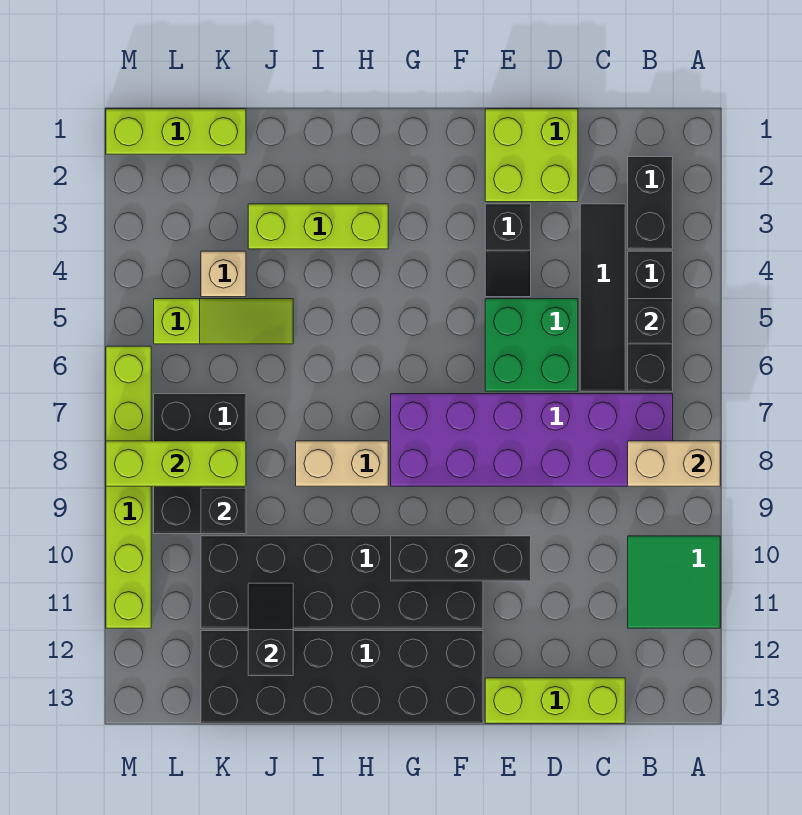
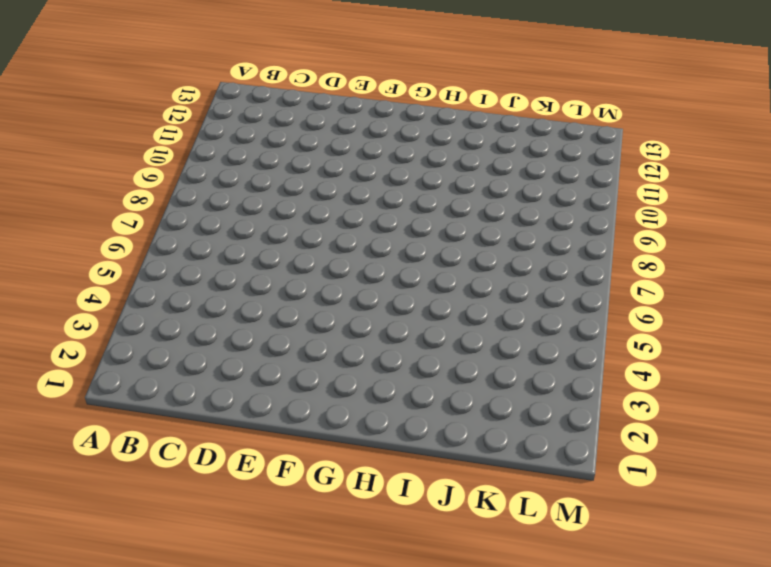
none -> green 2x2 tile [628,536,720,628]
none -> black 1x2 brick [628,157,673,249]
none -> black 1x3 brick [628,251,673,391]

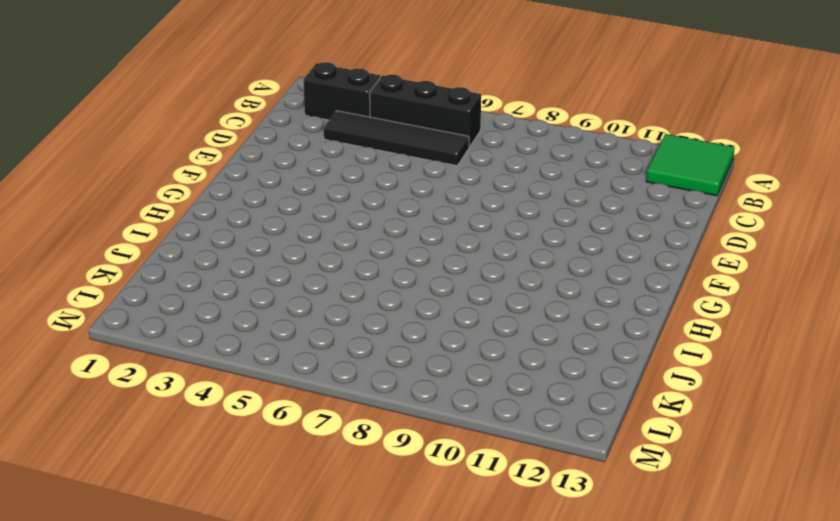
green 2x2 tile [646,134,735,196] -> green 2x2 tile moved to [628,536,720,628]
none -> purple 2x6 brick [391,394,673,486]
none -> lime 1x3 brick [485,678,625,723]
none -> lime 2x2 brick [485,109,578,202]

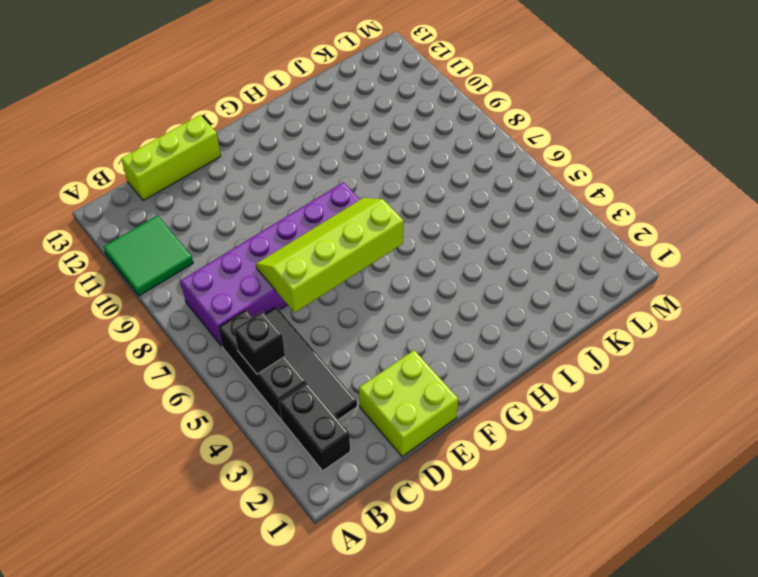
lime 2x4 slope [256,198,404,312] -> none
none -> green 2x2 brick [485,299,578,391]
none -> black 1x2 slope [485,204,531,297]
none -> black 2x6 brick [201,536,483,628]

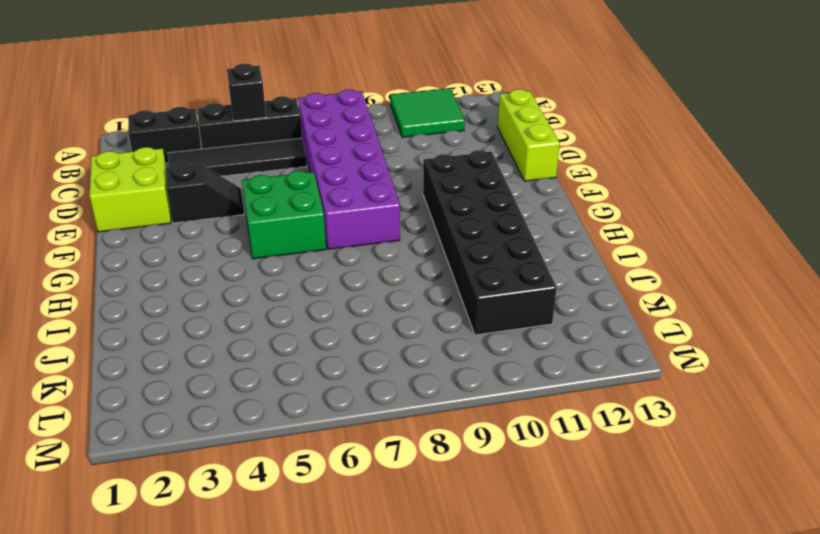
green 2x2 brick [242,171,326,259] -> green 2x2 brick moved to [485,299,578,391]
none -> black 2x6 brick [201,631,483,723]
none -> lime 1x3 brick [248,204,388,249]
none -> tan 1x2 brick [296,441,388,486]

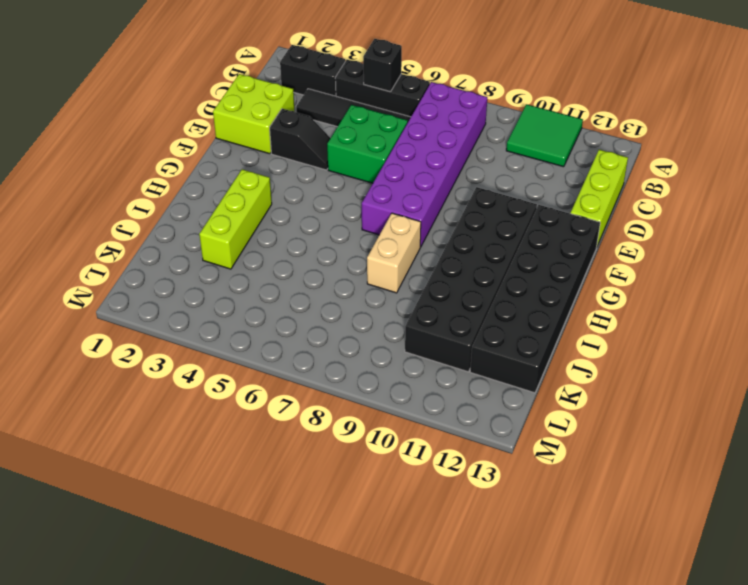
none -> lime 1x3 slope [154,299,293,344]
none -> lime 1x3 brick [106,109,246,154]
none -> tan 1x1 brick [201,251,246,297]

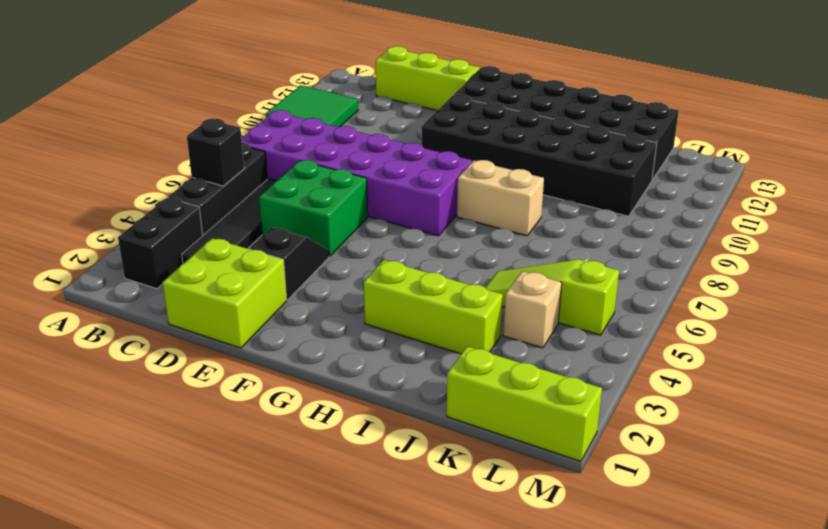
none -> black 2x3 brick [154,394,246,534]
none -> lime 1x6 brick [106,346,151,628]
none -> tan 1x2 brick [628,441,720,486]

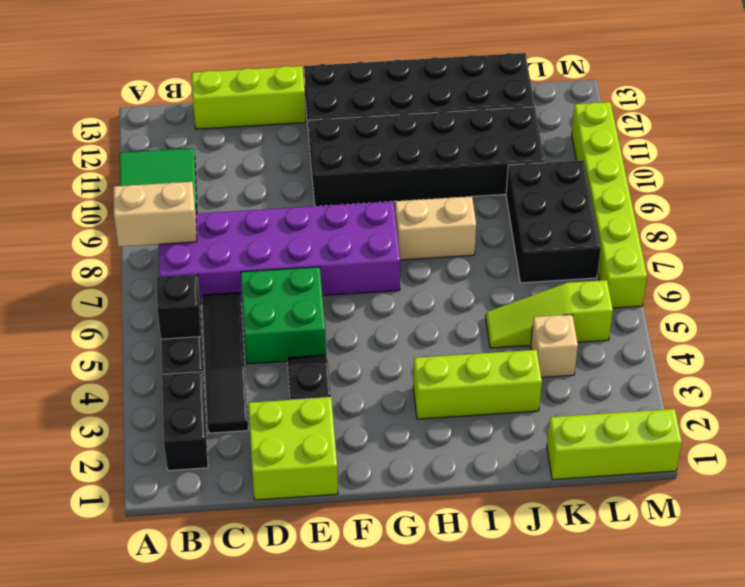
none -> black 1x3 brick [391,536,531,581]
none -> black 1x2 slope [248,583,293,676]
none -> lime 1x3 brick [106,441,246,486]

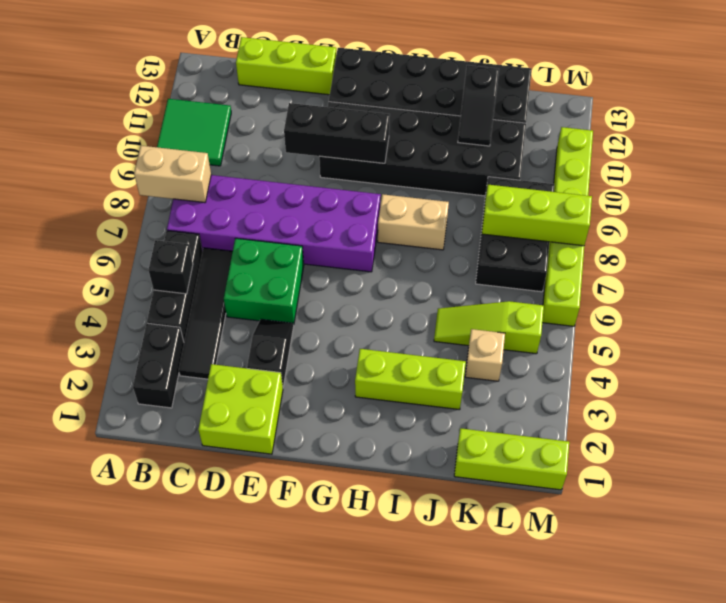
none -> black 1x1 brick [201,488,246,534]

